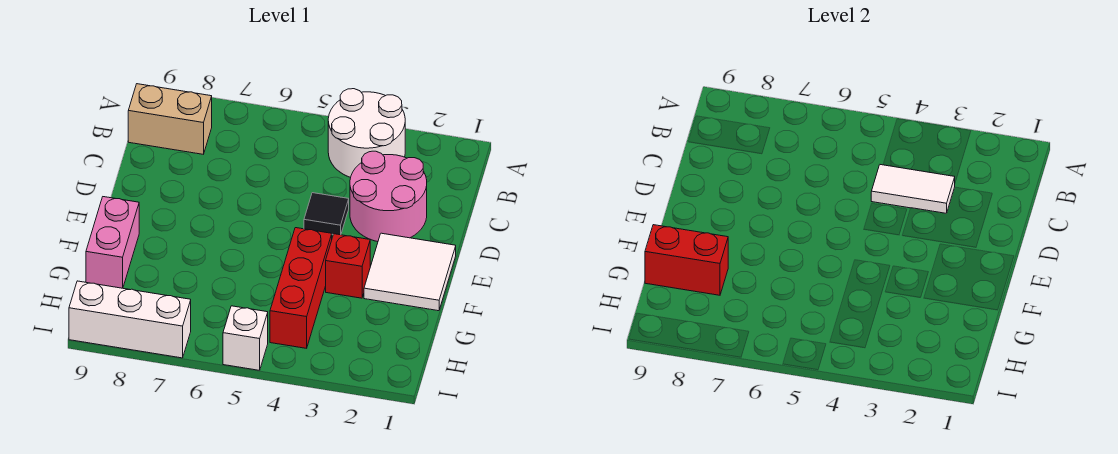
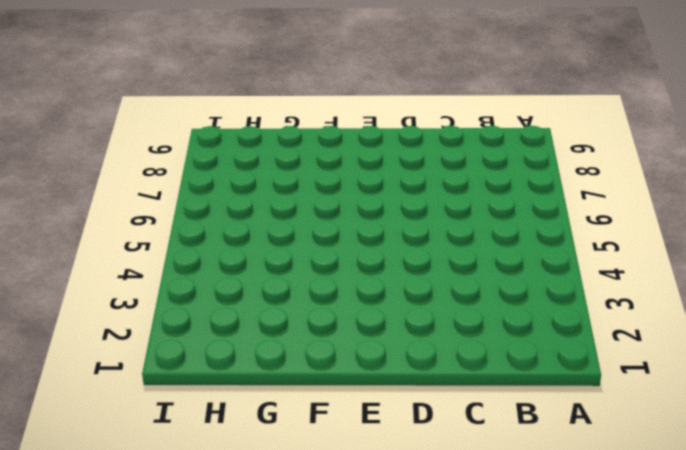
none -> white 2x2 round brick [328,89,405,177]
none -> tan 1x2 brick [128,84,212,154]
none -> pink 2x2 round brick [350,151,427,242]

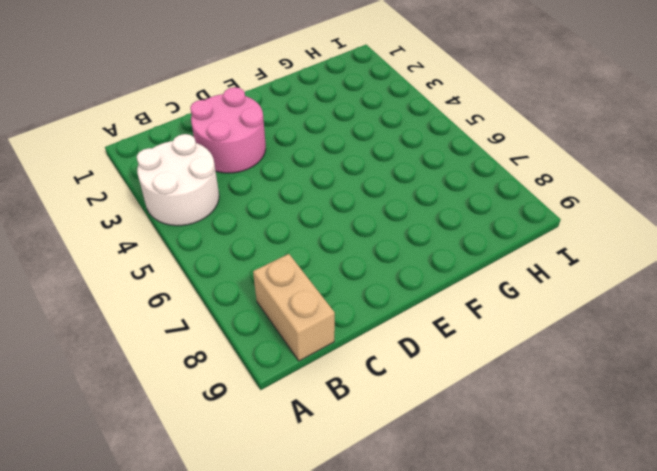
none -> black 1x1 tile [304,193,349,235]
none -> white 2x2 tile [364,233,456,311]
none -> red 1x1 brick [326,234,370,298]

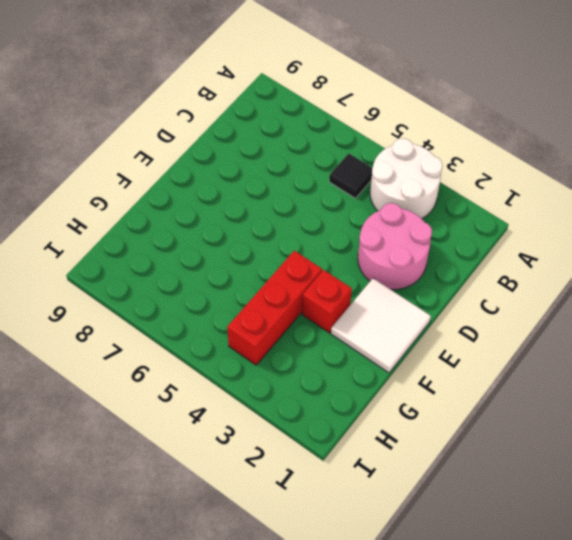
black 1x1 tile [329,153,372,198] -> black 1x1 tile moved to [304,193,349,235]
none -> tan 1x2 brick [128,84,212,154]
none -> pink 1x2 brick [86,197,139,288]
none -> white 1x1 brick [223,306,268,370]

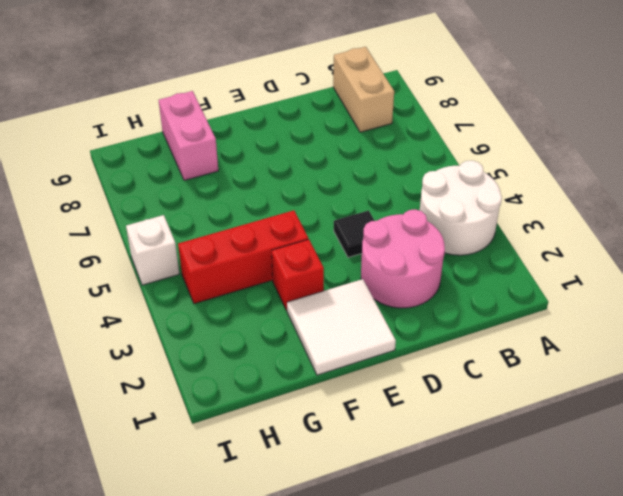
pink 1x2 brick [159,91,218,180] -> pink 1x2 brick turned to [86,197,139,288]
none -> white 1x3 brick [69,281,191,358]
none -> white 1x2 tile [871,165,955,213]
none -> red 1x2 brick [645,225,728,295]

